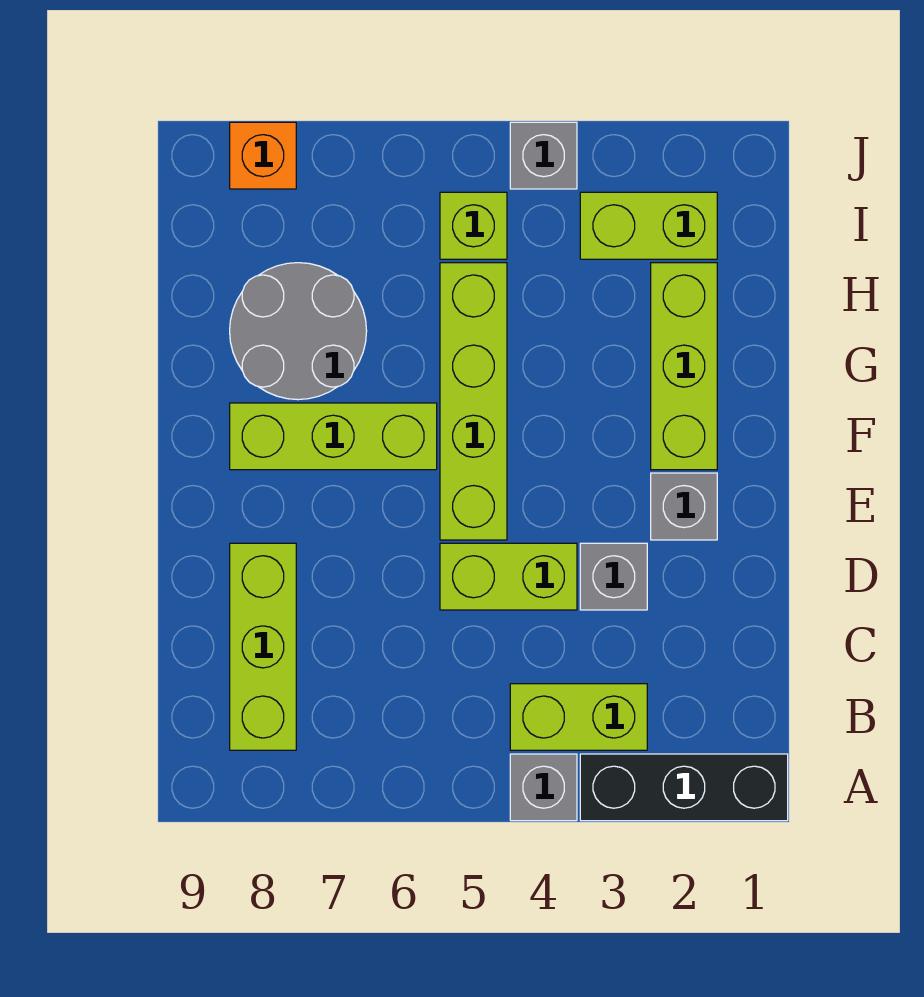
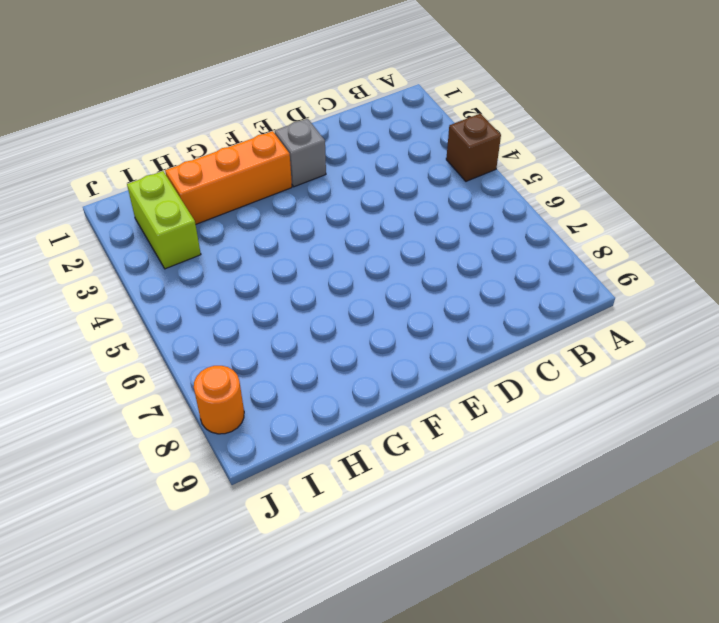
brown 1x1 brick [446,114,501,181] -> grey 1x1 brick [510,754,577,821]
orange 1x3 brick [165,131,292,224] -> lime 1x3 brick [651,263,717,470]
orange 1x1 round brick [194,366,244,434] -> orange 1x1 brick [230,122,296,189]
none -> black 1x3 brick [580,754,788,821]
none -> lime 1x2 brick [510,684,647,750]
none -> lime 1x3 brick [230,543,296,750]

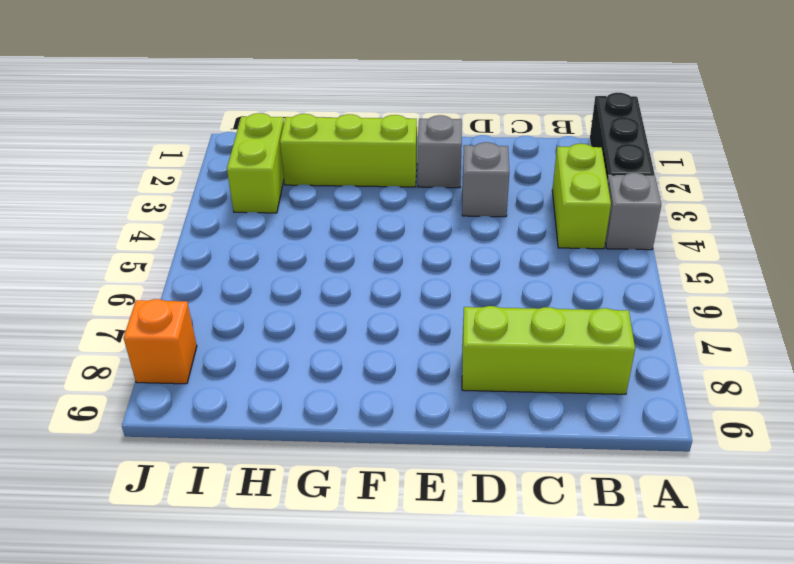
none -> lime 1x2 brick [440,543,577,610]
none -> lime 1x4 brick [440,263,507,540]
none -> lime 1x3 brick [230,403,437,470]

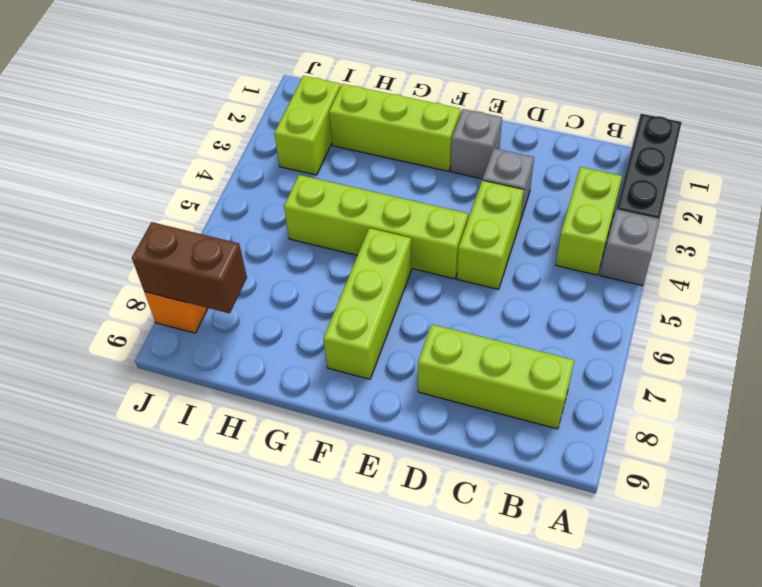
brown 1x2 brick [132,222,247,314] -> none
none -> grey 2x2 round brick [230,263,367,400]
none -> lime 1x1 brick [440,192,507,259]
none -> grey 1x1 brick [510,122,577,189]

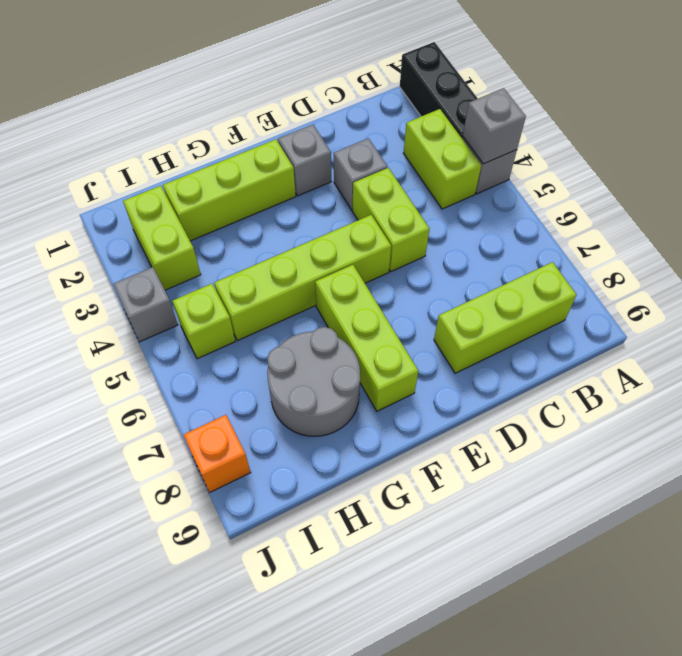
grey 1x1 brick [463,88,526,164] -> none

